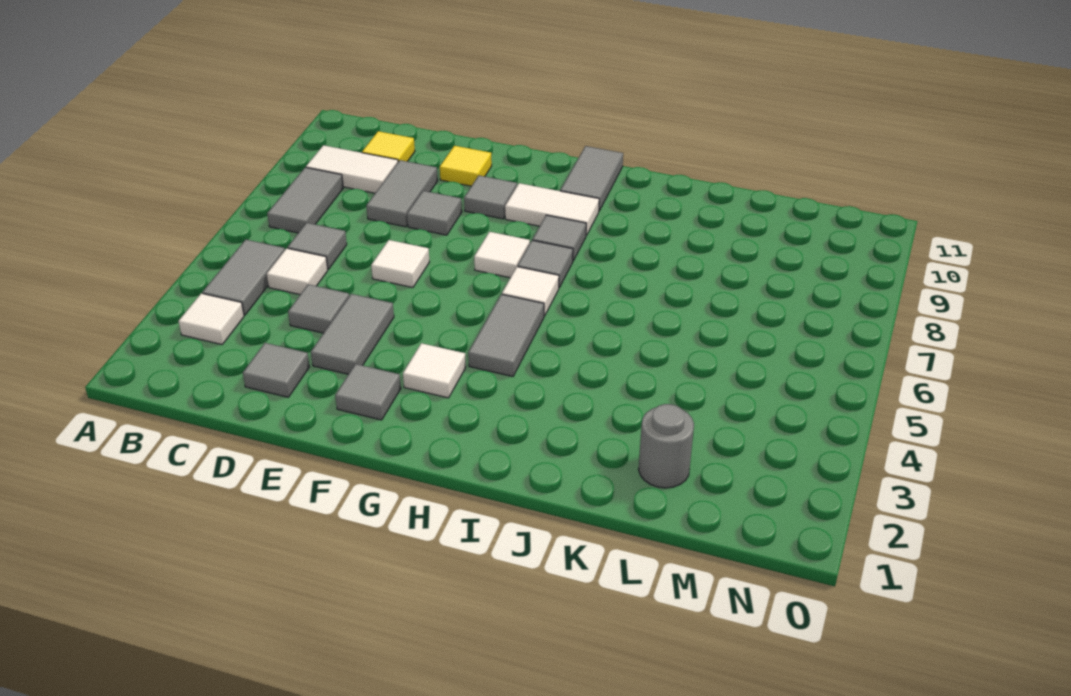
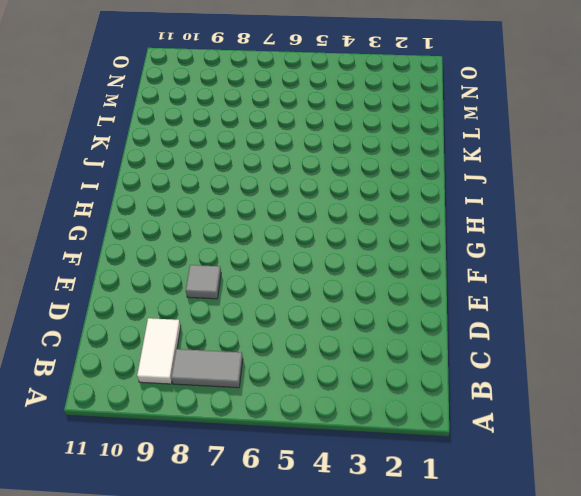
none -> white 1x1 tile [179,293,244,345]
none -> grey 1x2 tile [202,239,285,315]
none -> white 1x1 tile [267,248,328,295]

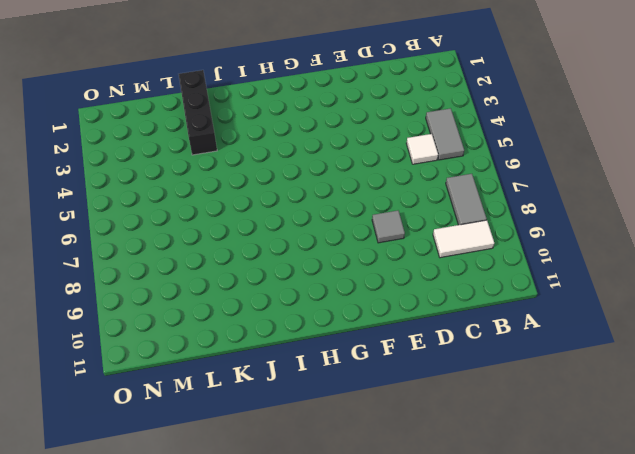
black 1x3 brick [179,70,217,155] -> none
none -> white 1x1 tile [179,293,244,345]
none -> grey 1x1 tile [288,223,347,269]
none -> yellow 1x1 tile [362,131,415,162]

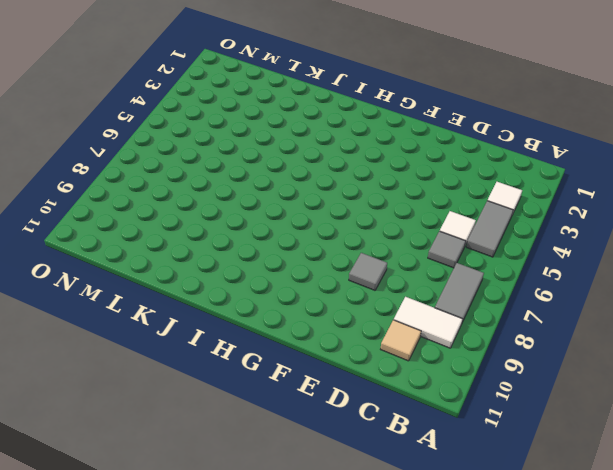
tan 1x1 tile [381,320,421,361] -> yellow 1x1 tile [362,131,415,162]
none -> grey 1x1 tile [243,343,309,397]
none -> grey 1x1 tile [288,284,349,333]
none -> grey 1x2 tile [366,160,438,227]

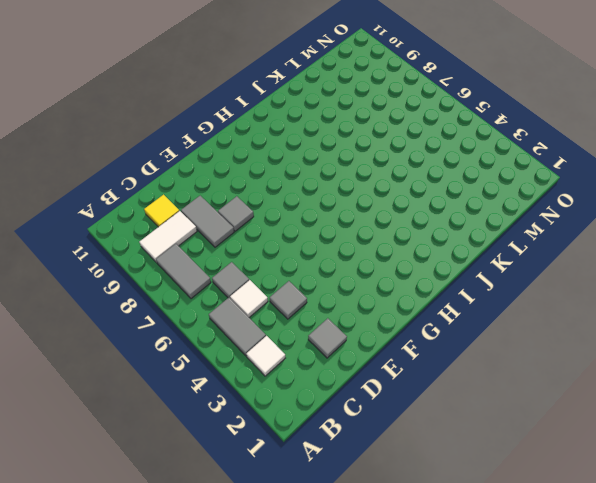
none -> grey 1x2 tile [311,294,394,374]
none -> white 1x1 tile [371,240,429,288]
none -> yellow 1x1 tile [440,146,492,186]

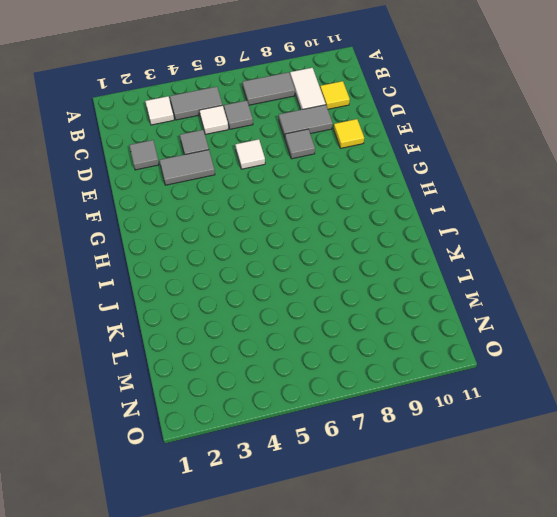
none -> grey 1x1 tile [335,364,401,420]
none -> grey 1x1 tile [464,175,517,219]
none -> white 1x1 tile [403,343,466,398]

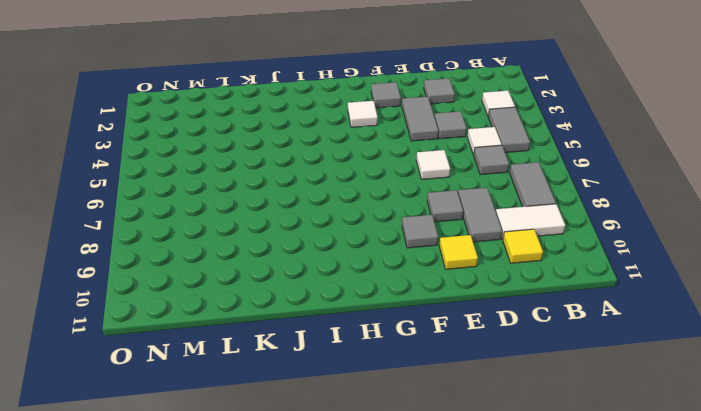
none -> white 1x1 tile [474,232,530,278]
none -> white 1x2 tile [505,183,599,236]
none -> grey 1x2 tile [468,294,544,377]

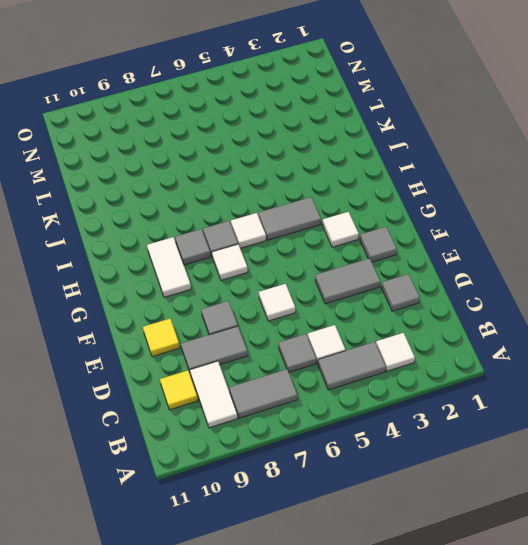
none -> grey 1x1 tile [288,284,349,333]
none -> grey 1x1 tile [464,175,517,219]
none -> grey 1x2 tile [560,146,623,211]

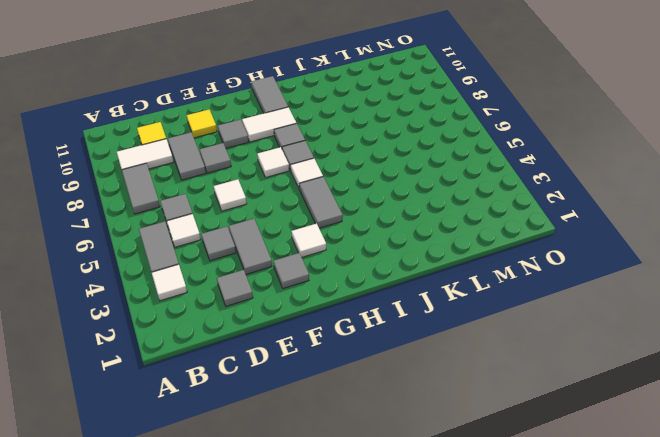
none -> grey 1x1 round brick [639,404,694,488]

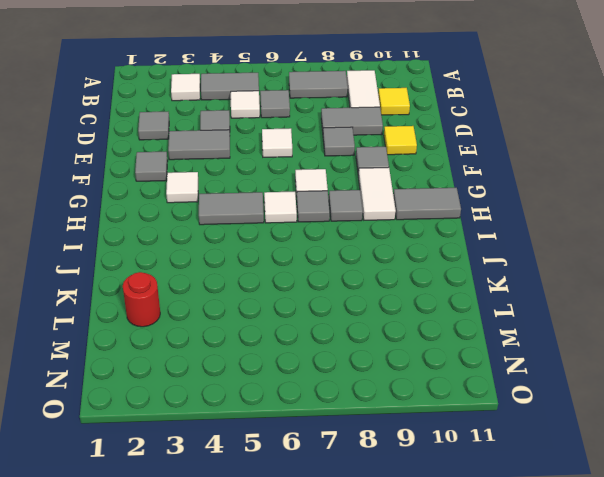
red 1x1 round brick [123,272,160,327] -> grey 1x1 round brick [639,404,694,488]

